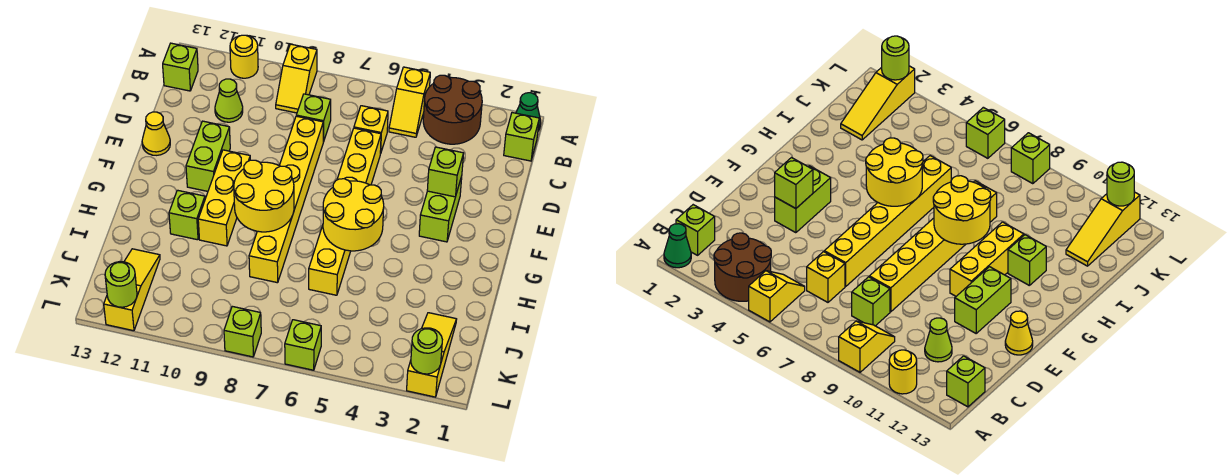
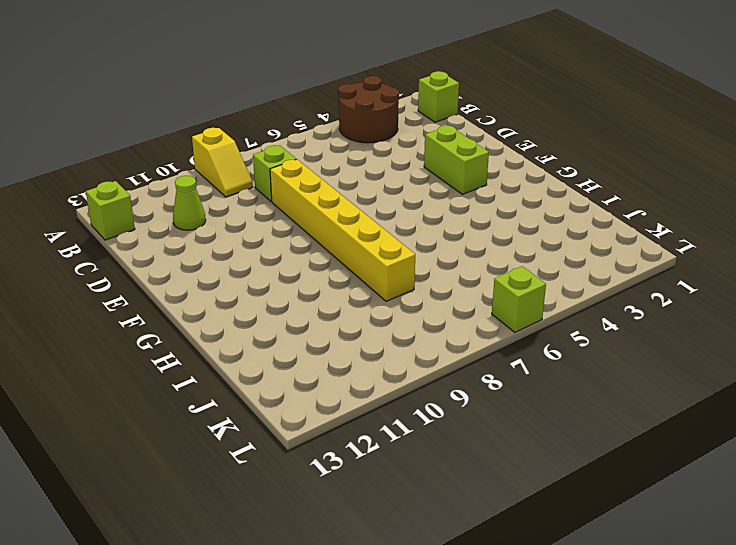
none -> green 1x1 cone [516,93,541,131]
none -> yellow 1x2 slope [389,67,430,137]
none -> yellow 1x1 round brick [230,35,258,78]

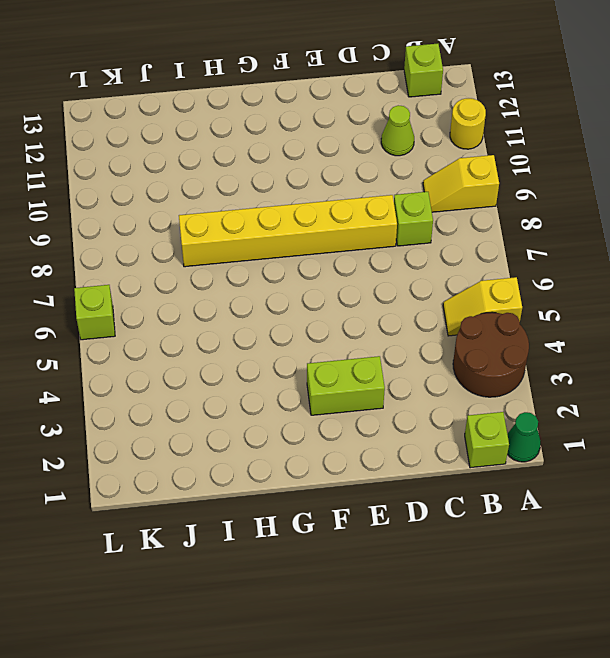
none -> yellow 1x1 brick [354,106,388,154]
none -> yellow 1x6 brick [309,128,381,295]
none -> lime 1x2 brick [186,121,230,191]

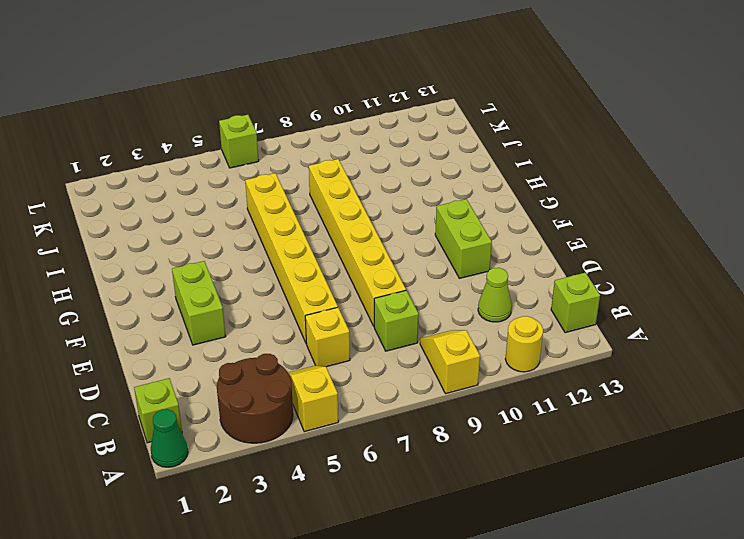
none -> yellow 1x1 cone [142,112,170,155]
none -> yellow 1x3 brick [198,150,250,246]
none -> lime 1x1 brick [169,190,205,240]

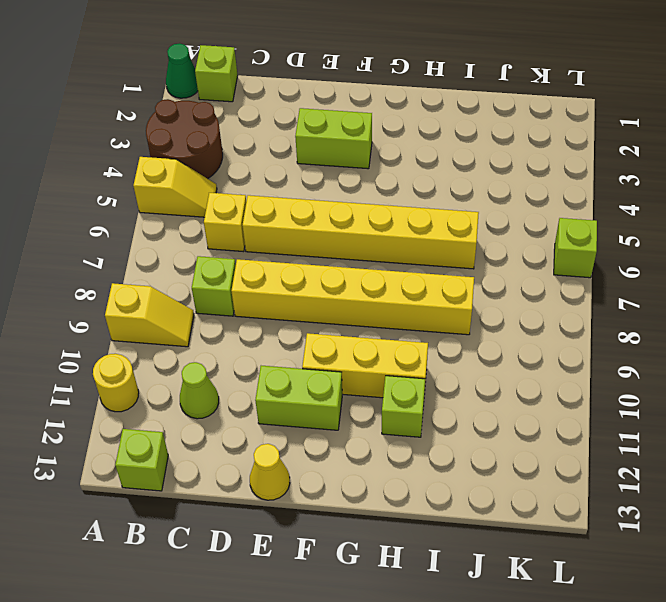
none -> yellow 1x3 slope [407,313,457,397]
none -> yellow 1x3 slope [104,249,160,331]
none -> lime 1x1 brick [224,306,261,357]

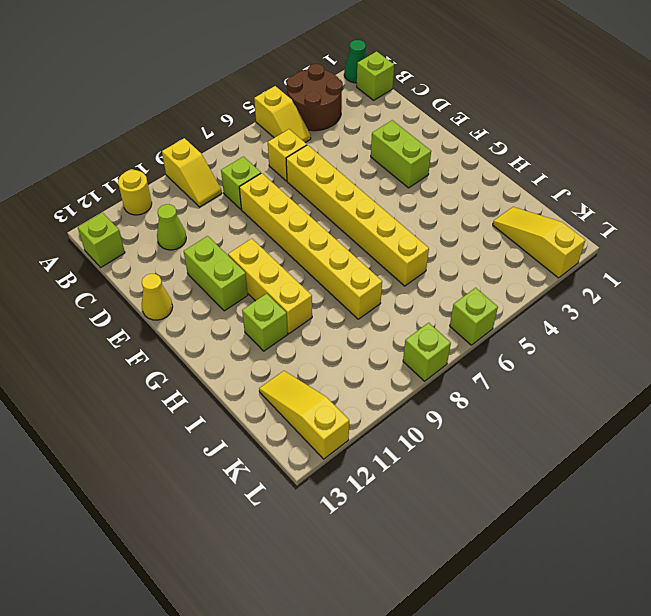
none -> lime 1x1 brick [427,147,464,197]
none -> yellow 2x2 round brick [323,179,384,251]
none -> yellow 2x2 round brick [234,160,294,232]

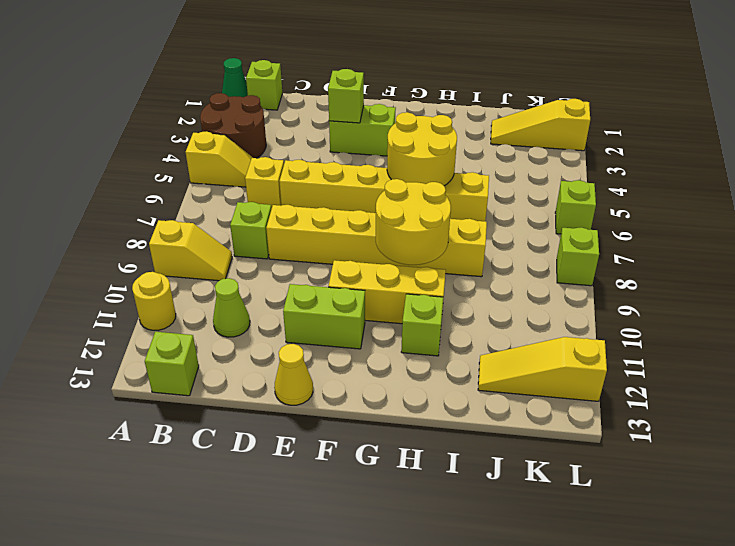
none -> lime 1x1 round brick [411,328,442,374]
none -> lime 1x1 round brick [105,262,137,307]

